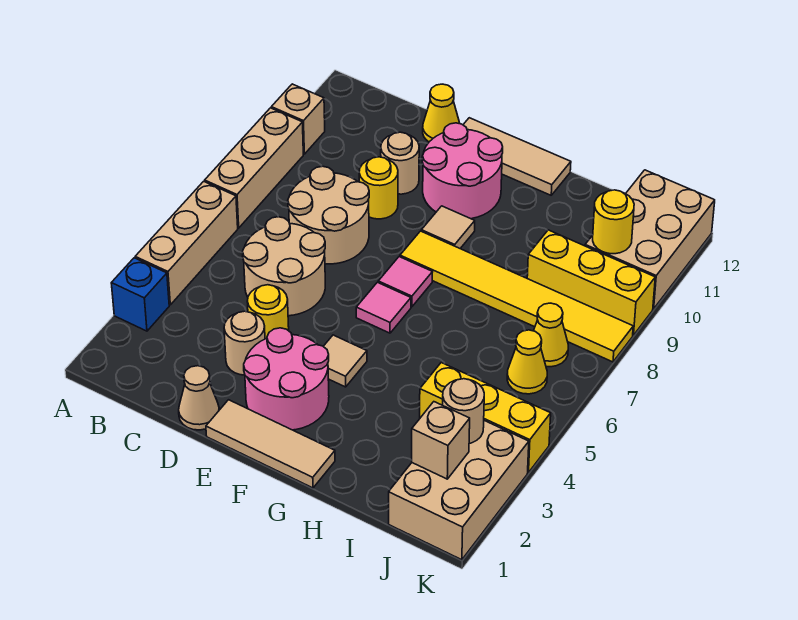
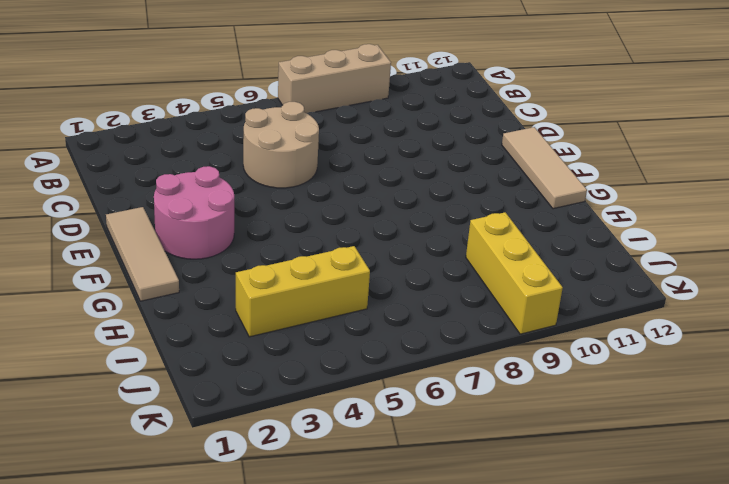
yellow 1x3 brick [236,246,370,337] -> yellow 1x3 brick turned to [420,363,551,473]
none -> blue 1x1 brick [111,258,169,331]
none -> tan 1x3 brick [135,181,238,305]
none -> tan 1x1 brick [271,84,325,154]
none -> tan 2x2 round brick [288,166,369,264]

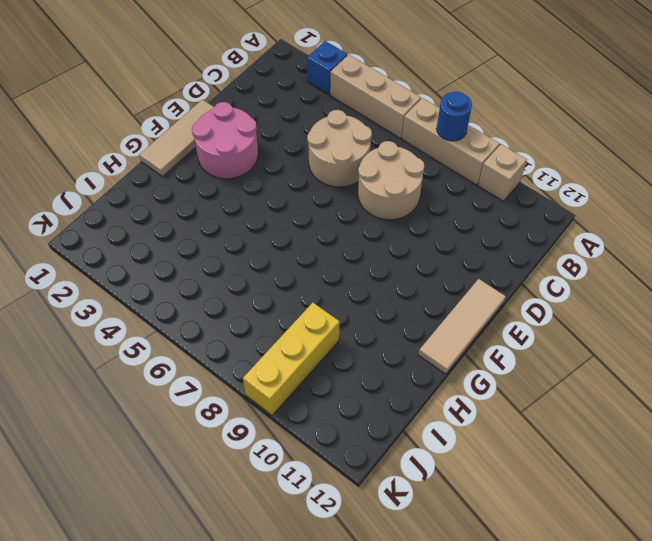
blue 1x1 round brick [437,92,472,141] -> none
none -> tan 1x1 cone [179,366,219,430]
none -> tan 1x1 round brick [224,311,265,375]
none -> yellow 1x1 round brick [247,285,289,339]
none -> yellow 1x1 round brick [359,157,398,219]

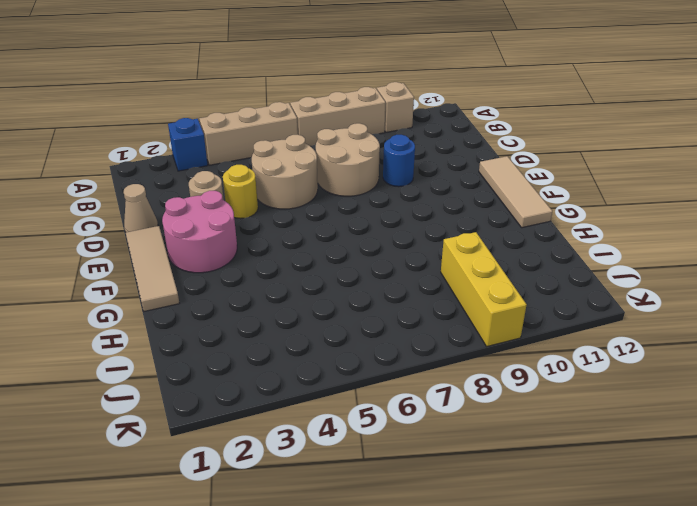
blue 1x1 round brick [383,135,415,187] -> yellow 1x1 round brick [359,157,398,219]
none -> tan 1x1 round brick [381,132,419,194]
none -> yellow 1x1 cone [423,84,460,142]
none -> pink 2x2 round brick [422,123,503,219]
none -> tan 1x1 tile [323,335,367,387]

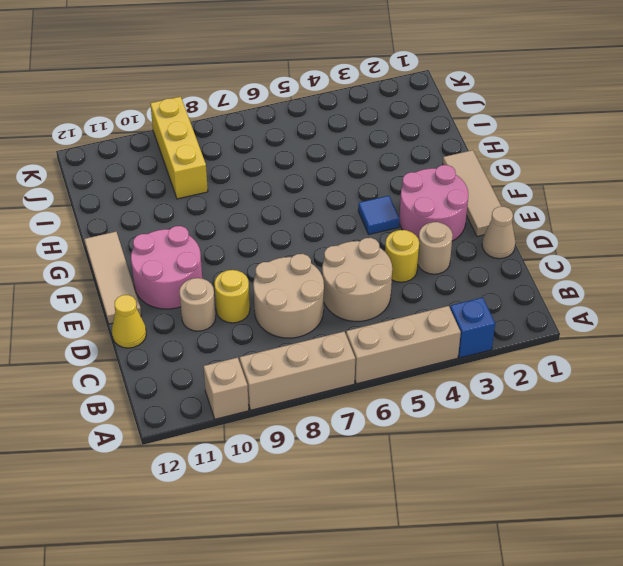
blue 1x1 tile [358,196,400,234] -> tan 1x1 tile [323,335,367,387]
none -> pink 1x1 tile [356,282,411,333]
none -> pink 1x1 tile [378,257,432,307]
none -> yellow 1x6 tile [400,231,633,362]
none -> tan 1x1 tile [421,206,475,248]

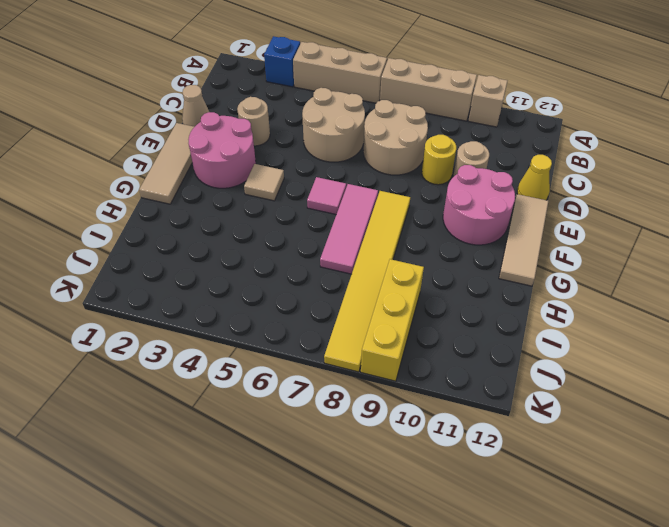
pink 1x3 tile [320,184,378,274] -> pink 1x1 tile [378,257,432,307]
none -> yellow 1x1 round brick [247,285,289,339]
none -> tan 1x1 tile [421,206,475,248]
none -> yellow 1x3 brick [420,363,551,473]
none -> tan 2x3 brick [389,421,529,560]

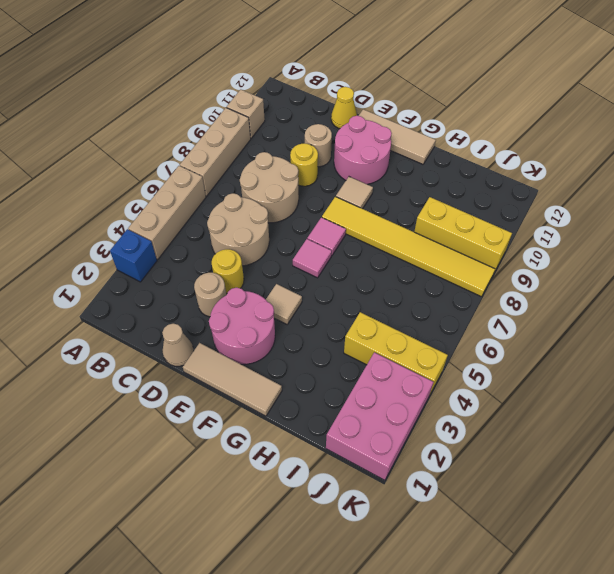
pink 2x3 brick [326,352,434,480] -> tan 2x3 brick [389,421,529,560]
none -> yellow 1x1 cone [507,330,547,394]
none -> yellow 1x1 cone [534,303,568,367]
none -> tan 2x3 brick [585,170,715,309]
none -> tan 1x1 brick [412,402,470,479]

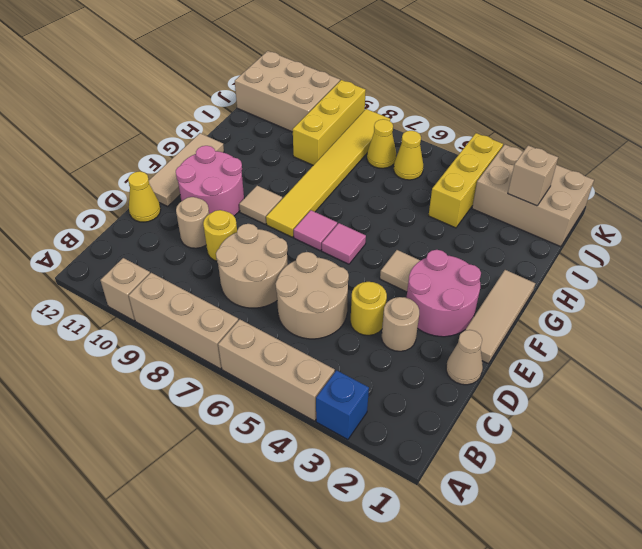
none -> tan 1x1 round brick [443,379,484,444]
none -> yellow 1x1 round brick [593,190,634,254]

